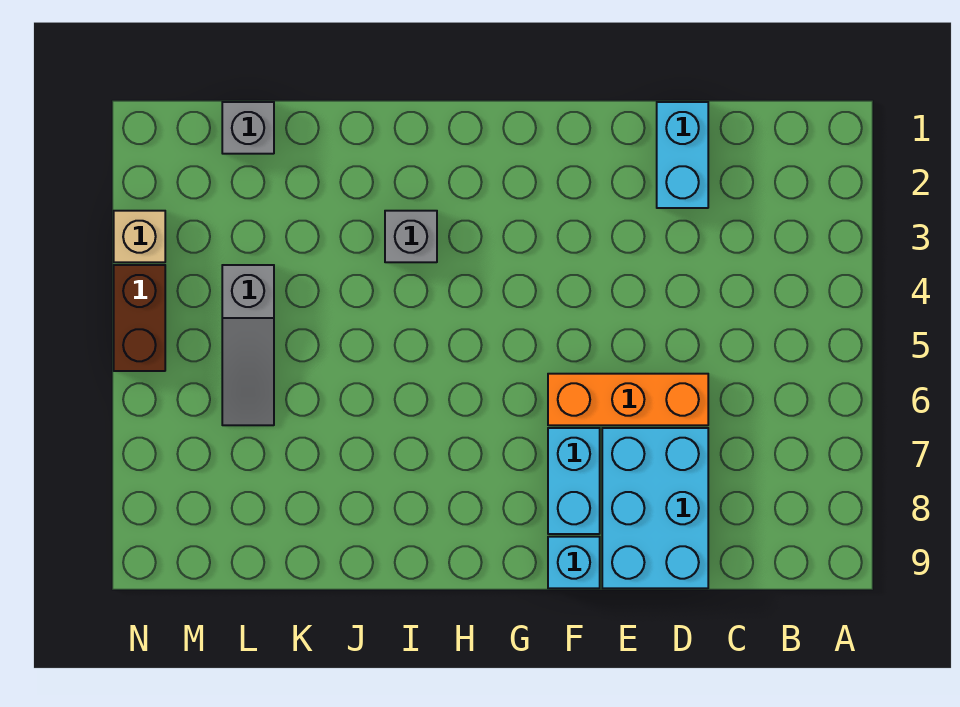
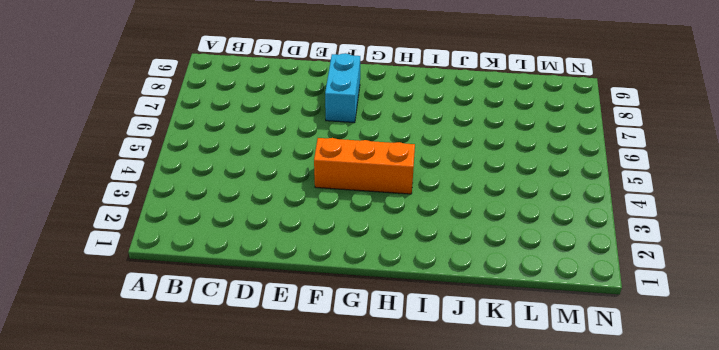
orange 1x3 brick [314,138,415,194] -> orange 1x3 brick moved to [548,374,708,425]
none -> cyan 1x2 brick [657,102,708,208]
none -> cyan 2x3 brick [602,428,708,588]

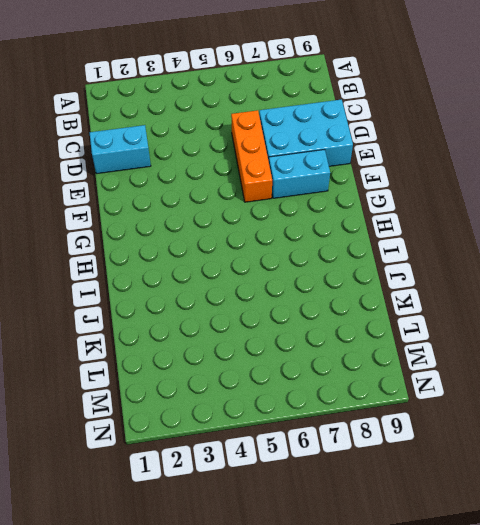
none -> cyan 1x1 brick [548,537,600,588]
none -> grey 1x1 brick [385,211,437,262]

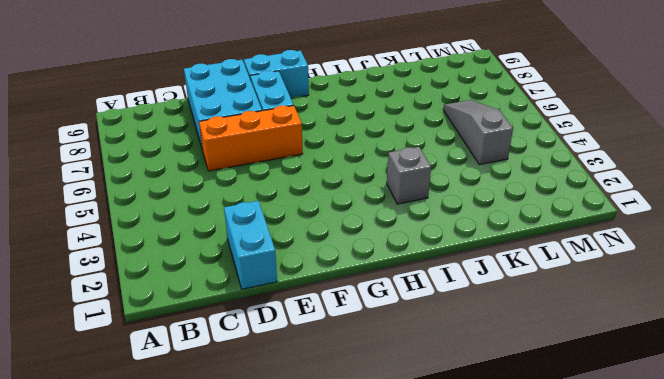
cyan 1x2 brick [244,50,309,98] -> cyan 1x1 brick [548,537,600,588]
none -> grey 1x1 brick [222,102,274,154]
none -> tan 1x1 brick [114,211,165,262]

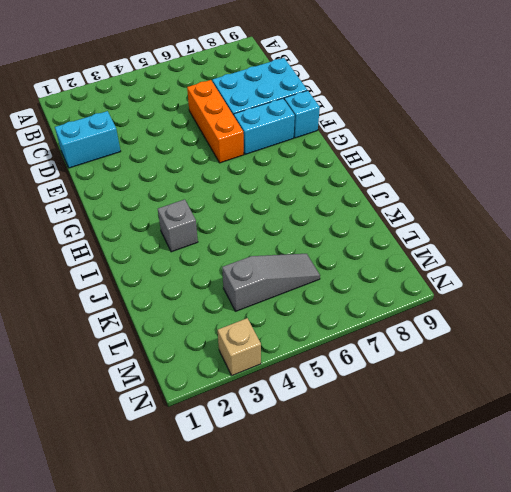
none -> grey 1x1 brick [222,102,274,154]
none -> brown 1x2 brick [114,265,165,371]

